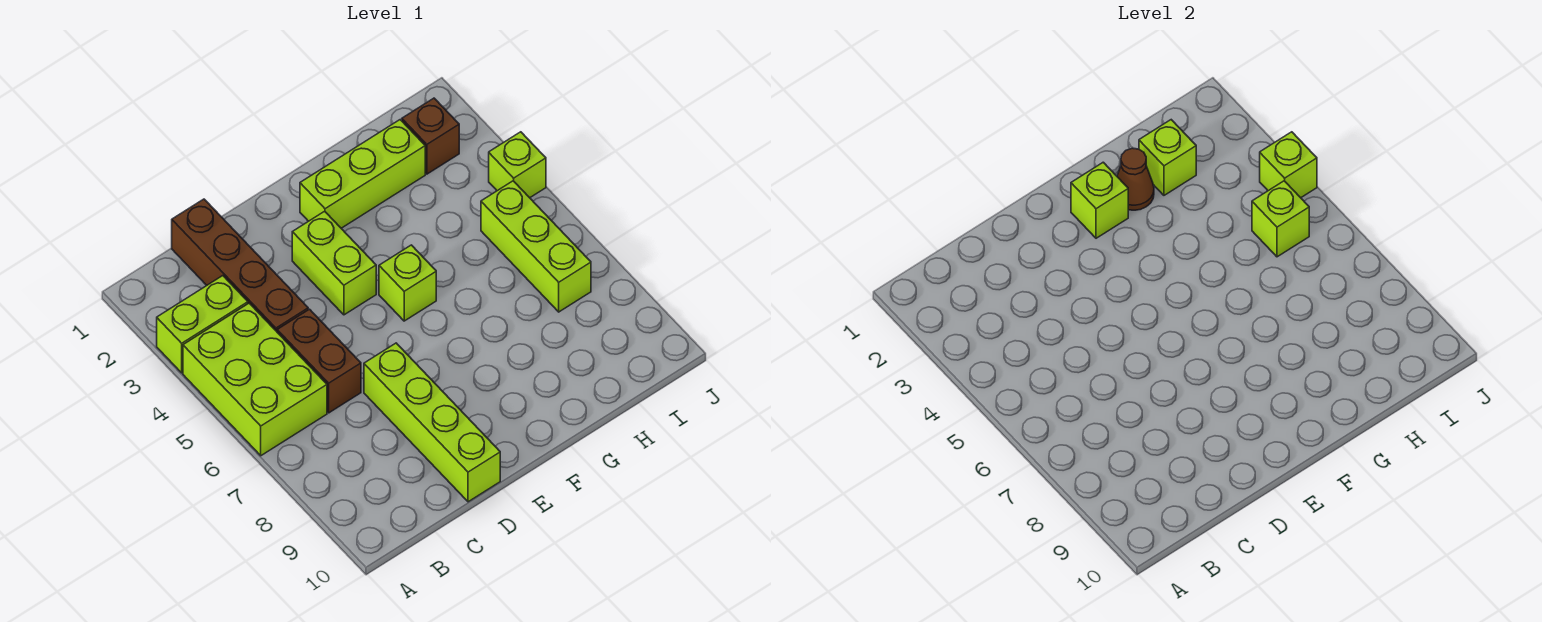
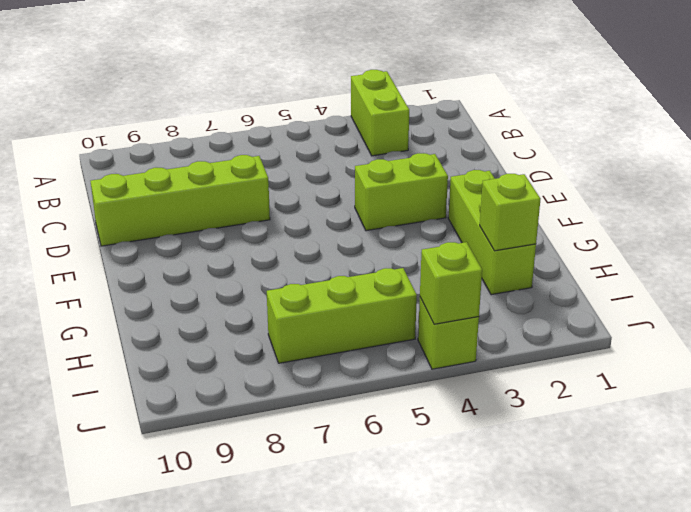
none -> lime 2x3 brick [183,303,327,456]
none -> brown 1x4 brick [172,199,308,331]
none -> brown 1x2 brick [277,309,361,413]

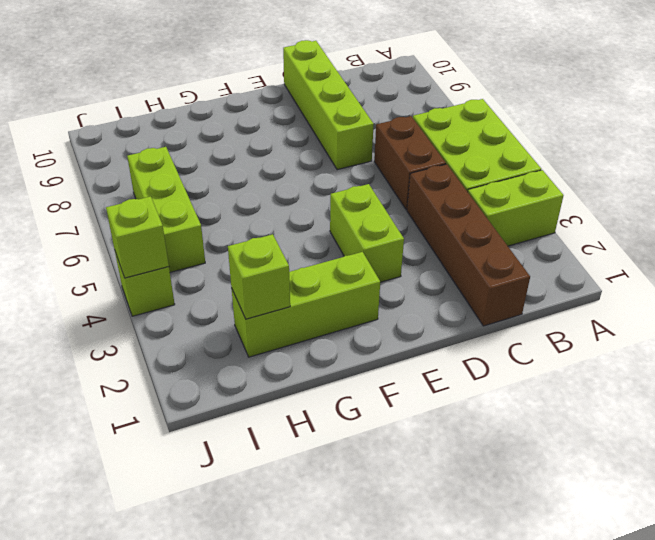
none -> lime 1x1 brick [379,245,436,321]
none -> brown 1x1 brick [402,98,459,174]
none -> lime 1x1 brick [1071,162,1128,238]

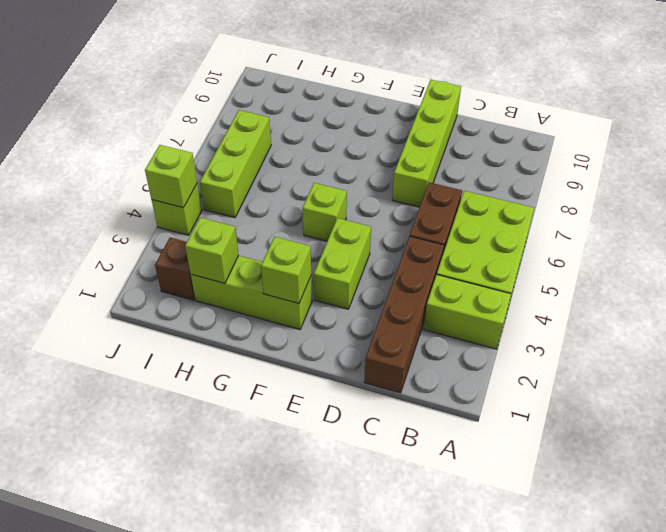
none -> brown 1x1 cone [1117,148,1154,210]
none -> lime 1x1 brick [1252,181,1309,257]

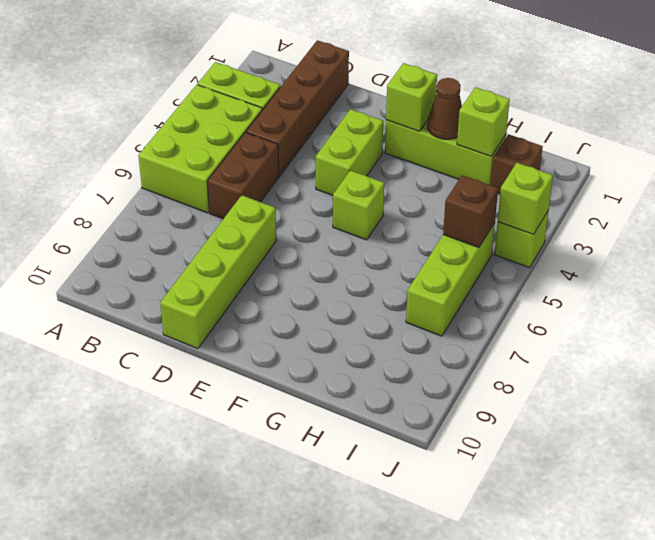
brown 1x1 brick [443,175,498,247] -> lime 1x1 brick [1252,181,1309,257]

